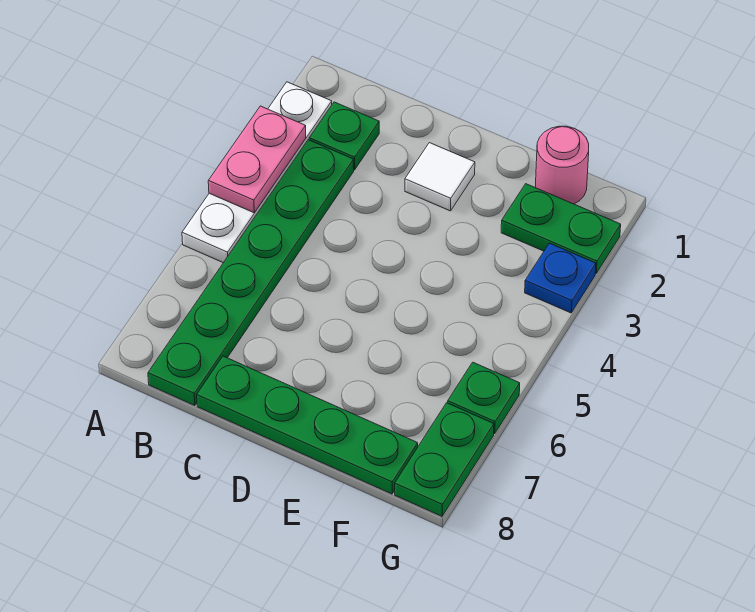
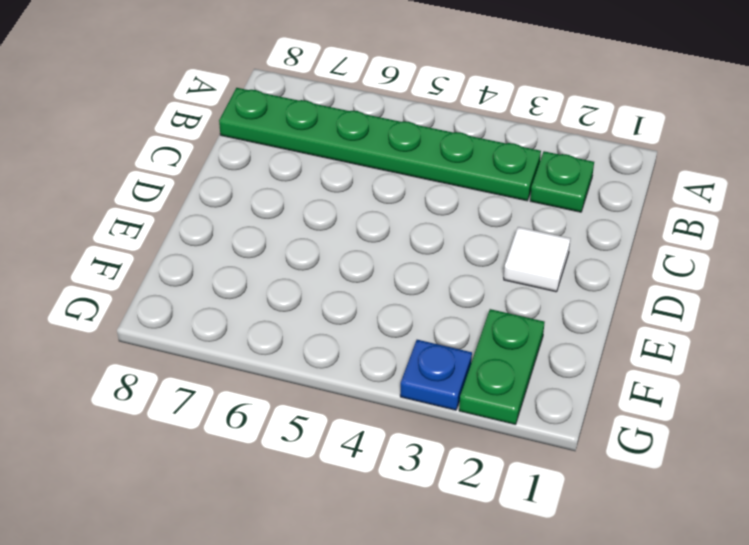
none -> white 1x4 plate [182,82,332,263]
none -> green 1x4 plate [197,356,418,494]

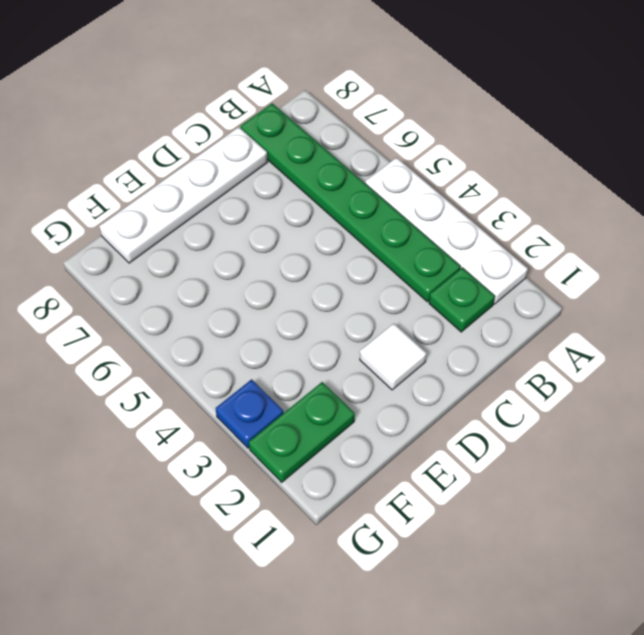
white 1x4 plate [99,127,268,263] -> green 1x4 plate [197,356,418,494]
none -> pink 1x1 round brick [536,126,589,204]
none -> green 1x1 plate [448,362,520,434]

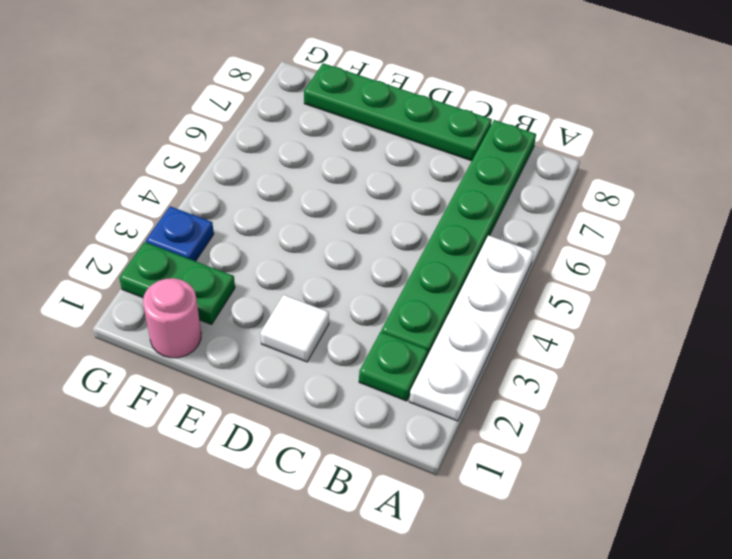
none -> green 1x1 plate [448,362,520,434]
none -> green 1x2 plate [395,403,494,516]

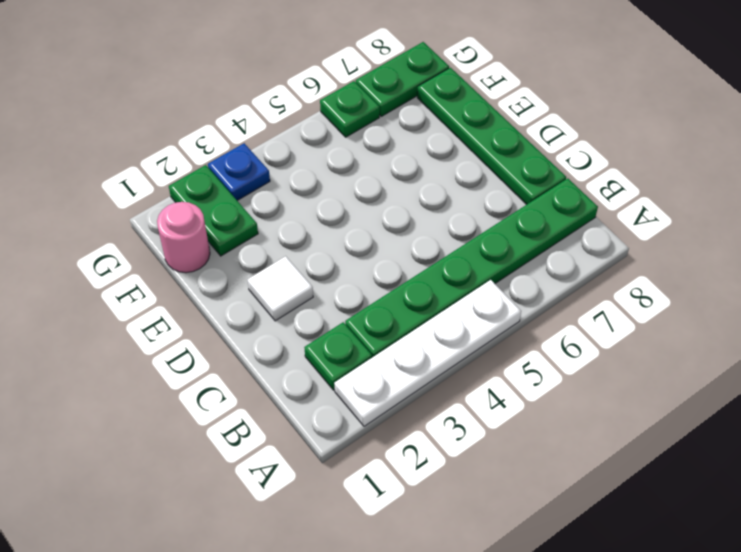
none -> pink 1x2 plate [208,106,306,213]

